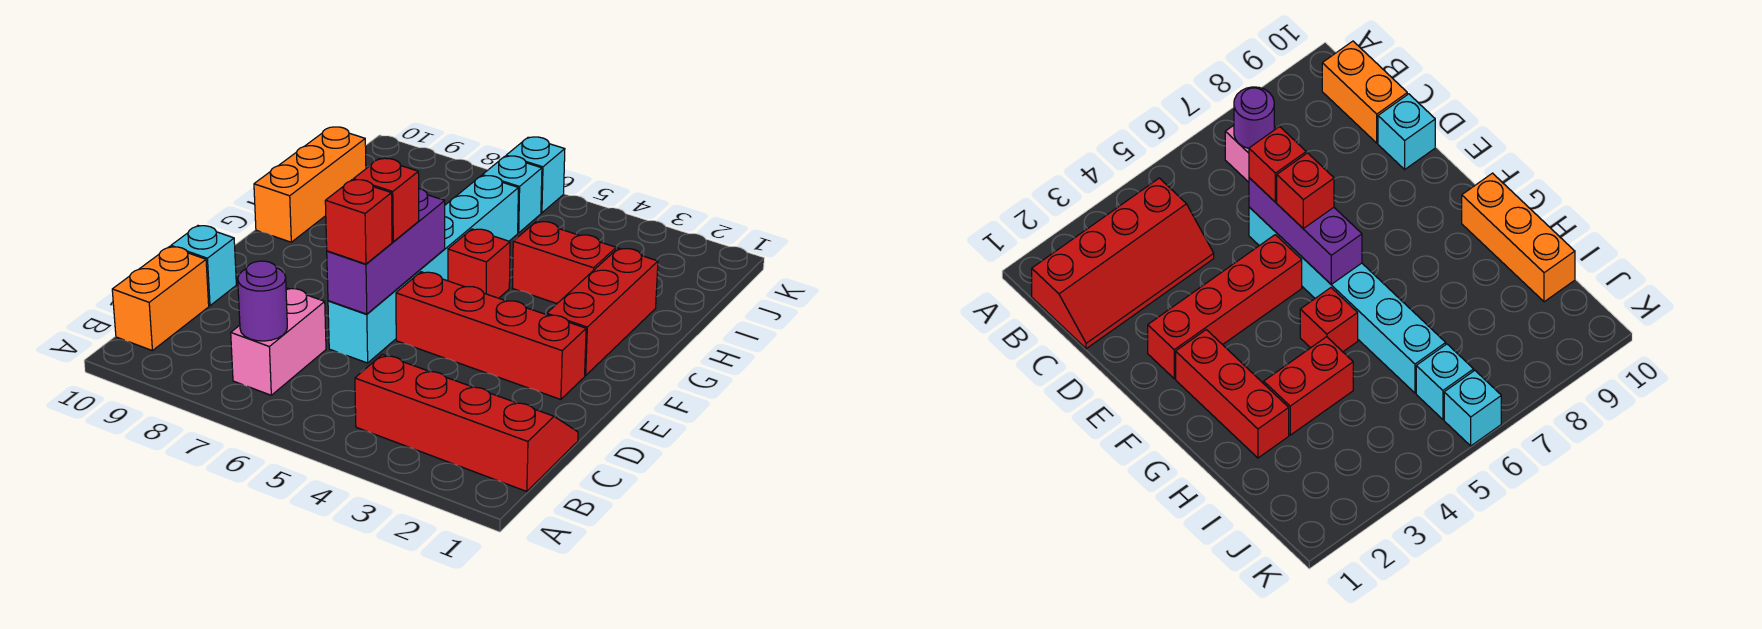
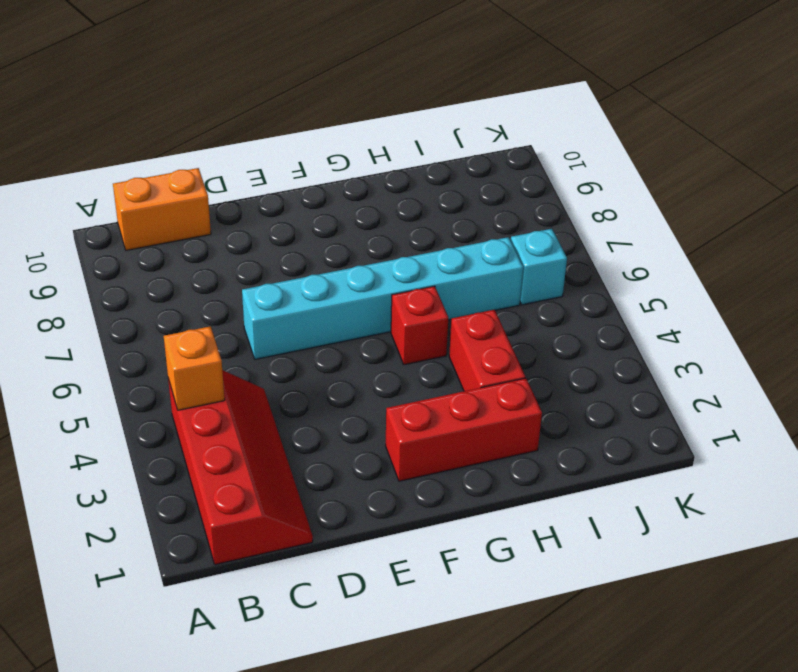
orange 1x1 brick [164,326,225,410] -> none
none -> pink 1x2 brick [231,288,326,395]
none -> cyan 1x1 brick [171,226,236,306]
none -> red 1x4 brick [396,272,586,399]

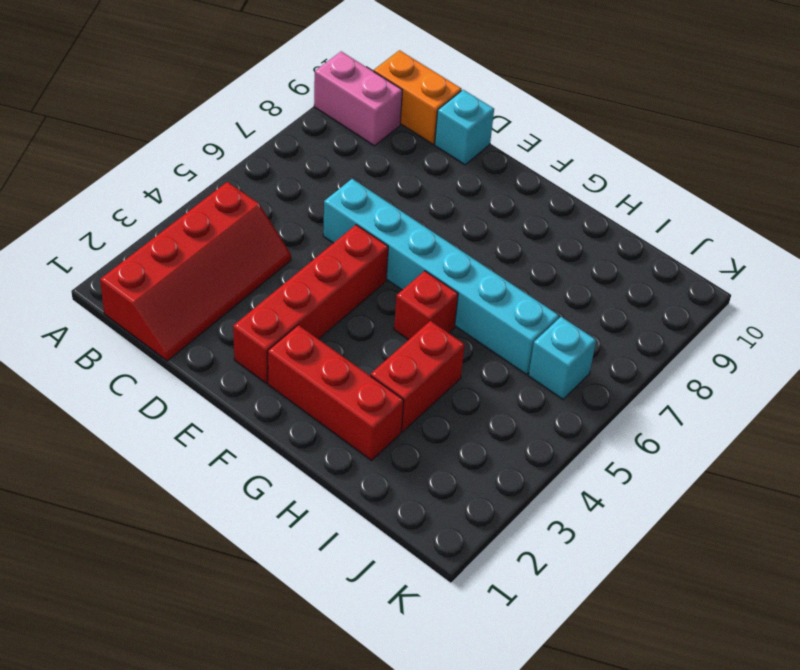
pink 1x2 brick [314,51,402,146] -> pink 1x2 brick moved to [231,288,326,395]
none -> orange 1x3 brick [254,127,366,242]
none -> cyan 1x1 brick [506,137,565,213]
none -> purple 1x1 round brick [238,261,287,341]

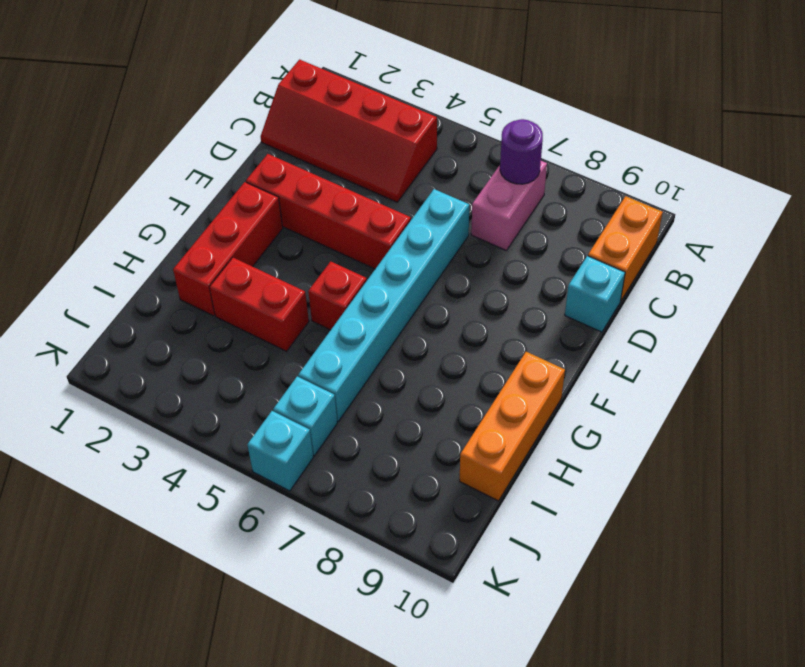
none -> purple 1x3 brick [327,189,445,314]
none -> red 1x1 brick [325,180,392,264]
none -> red 1x1 brick [353,158,419,242]

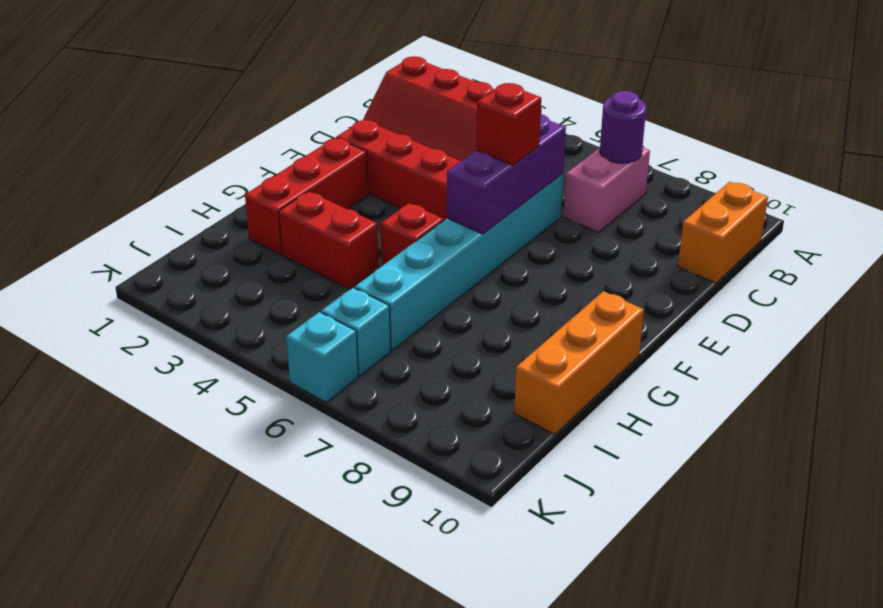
none -> cyan 1x1 brick [171,226,236,306]
none -> red 1x1 brick [325,180,392,264]

